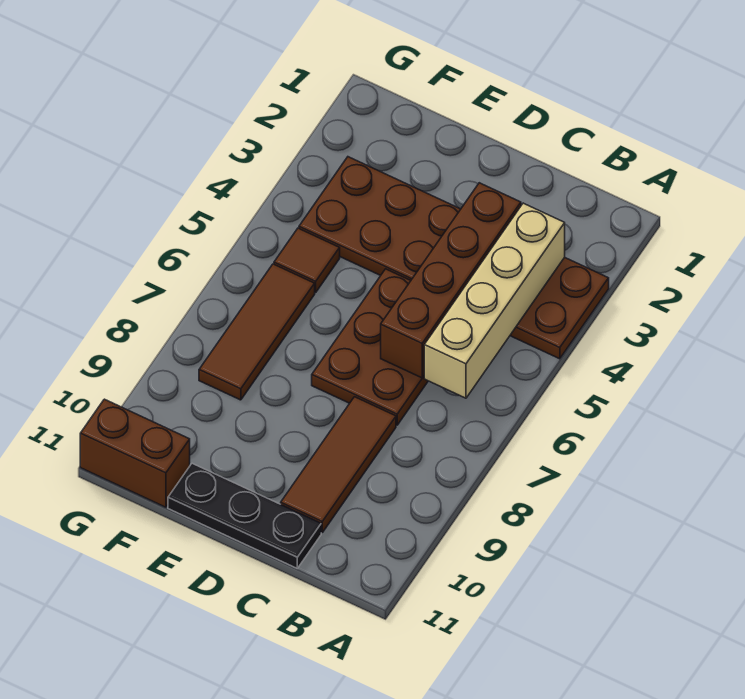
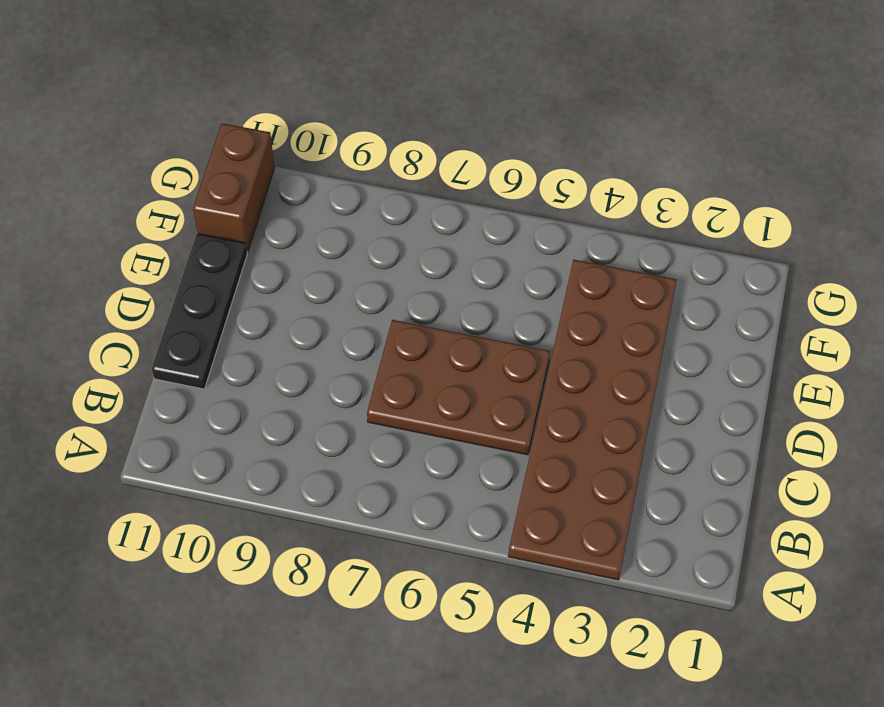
none -> brown 1x3 tile [281,397,396,533]
none -> brown 1x1 tile [274,228,340,293]

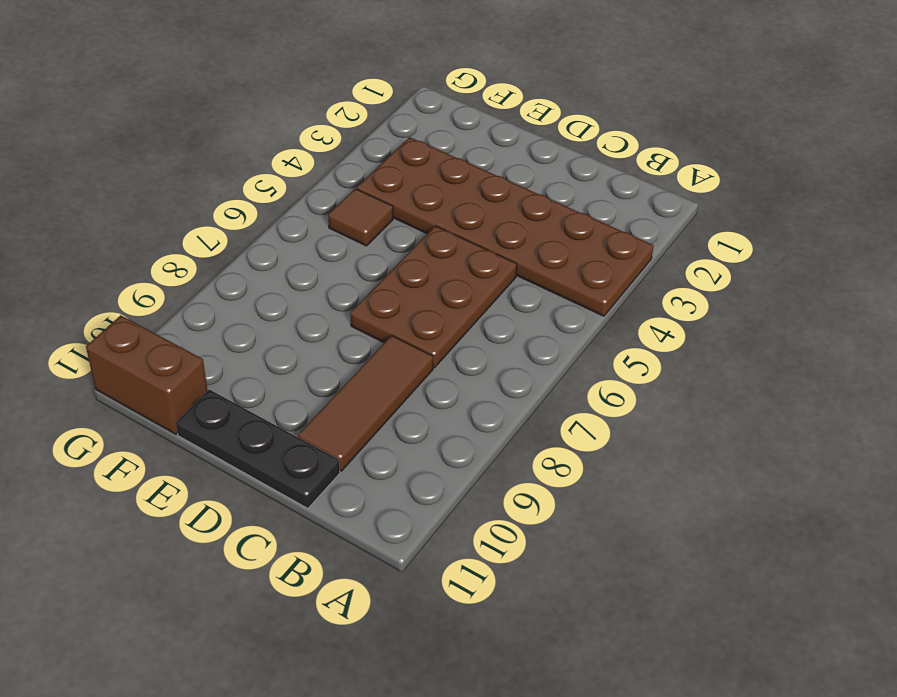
none -> brown 1x3 tile [199,264,315,400]
none -> tan 1x4 brick [424,203,565,398]

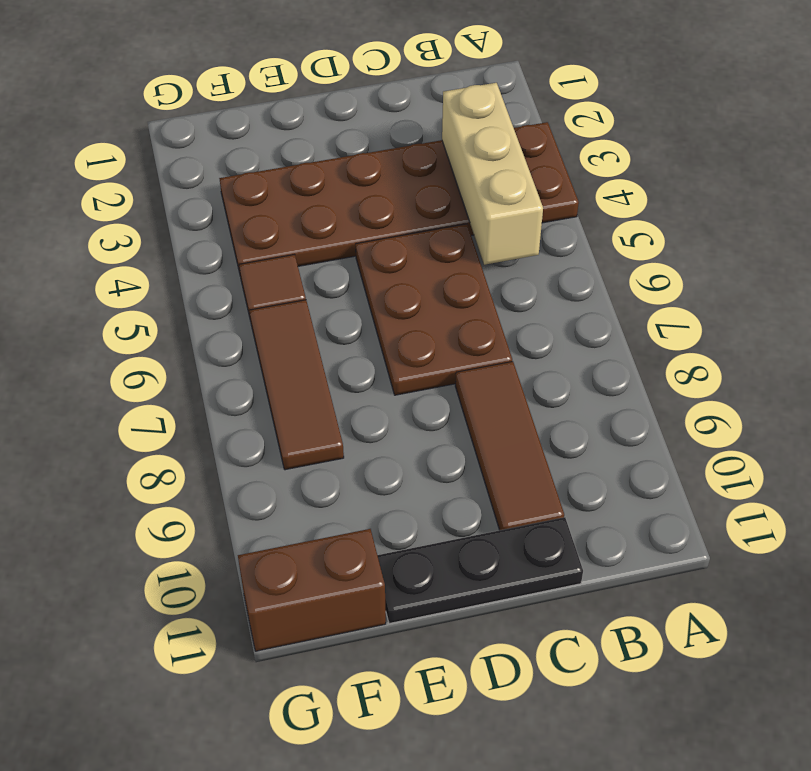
tan 1x3 brick [442,83,543,265] -> tan 1x4 brick [424,203,565,398]
none -> brown 1x4 brick [381,183,521,378]

